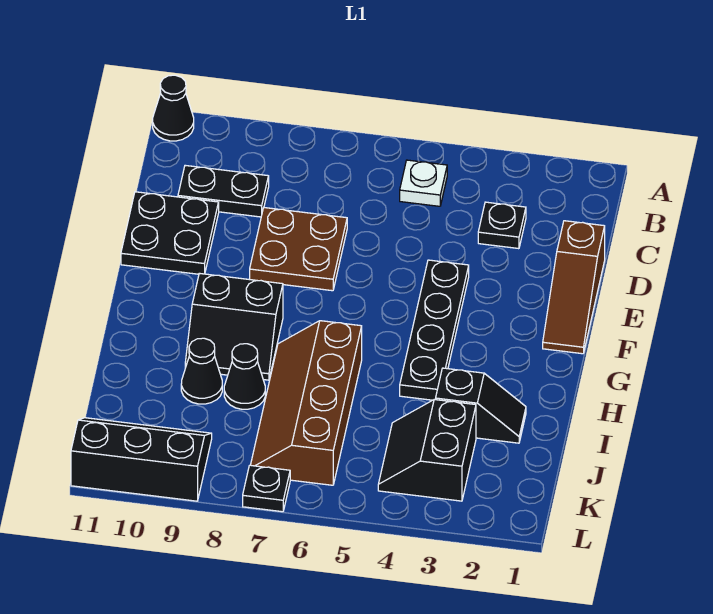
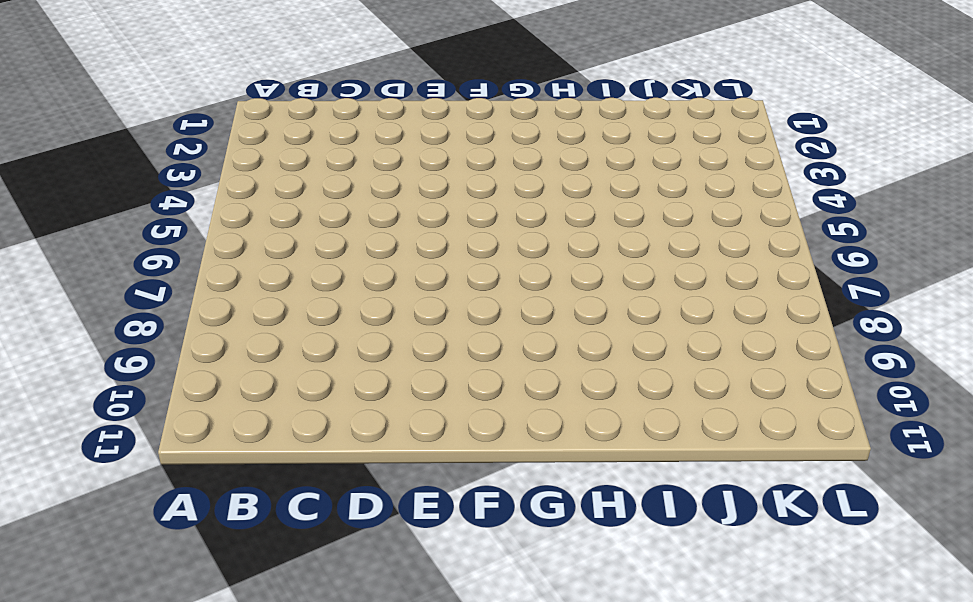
none -> black 1x1 cone [153,75,194,141]
none -> white 1x1 plate [400,160,447,206]
none -> black 1x1 plate [478,202,526,249]

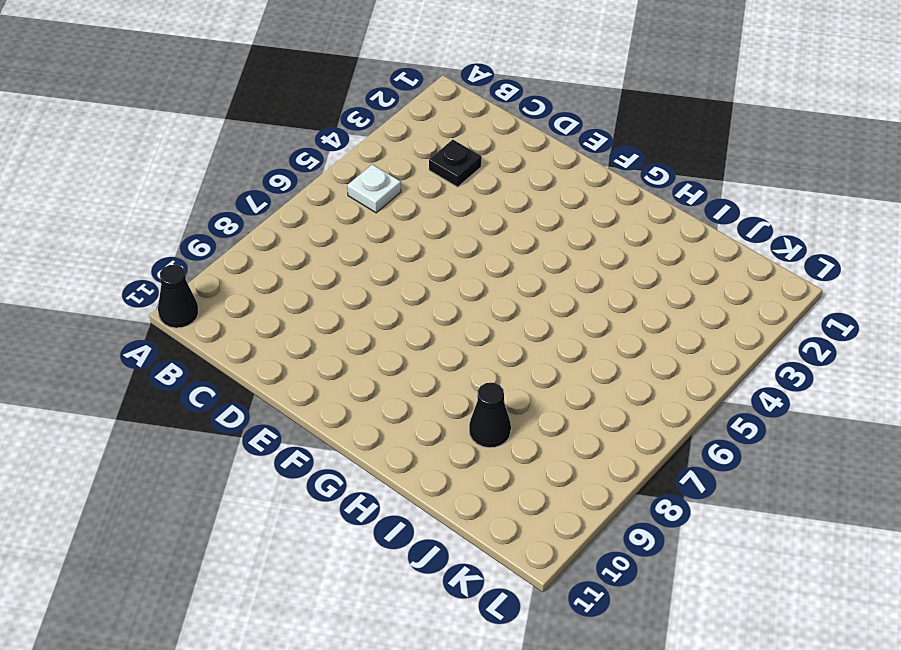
none -> black 1x2 plate [178,165,269,217]
none -> brown 1x3 slope [543,221,605,354]
none -> brown 2x2 plate [250,208,347,291]

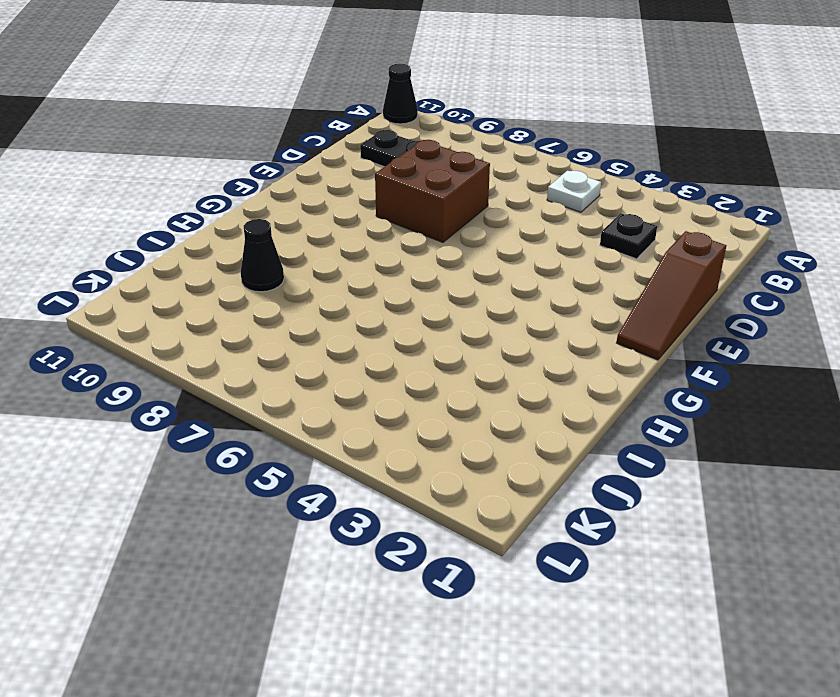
brown 2x2 brick [375,140,490,242] -> brown 2x2 plate [250,208,347,291]
none -> black 2x2 plate [121,192,219,274]
none -> black 1x4 plate [400,260,469,400]
none -> black 2x2 slope [185,273,283,380]

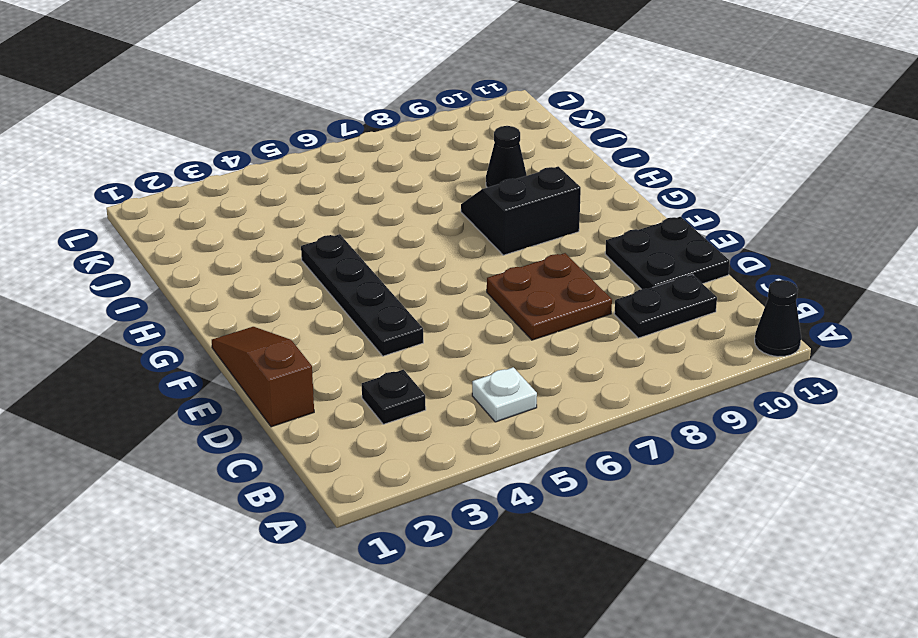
none -> brown 2x4 slope [251,321,362,485]
none -> black 1x2 slope [436,368,526,443]
none -> black 1x1 cone [224,344,265,409]

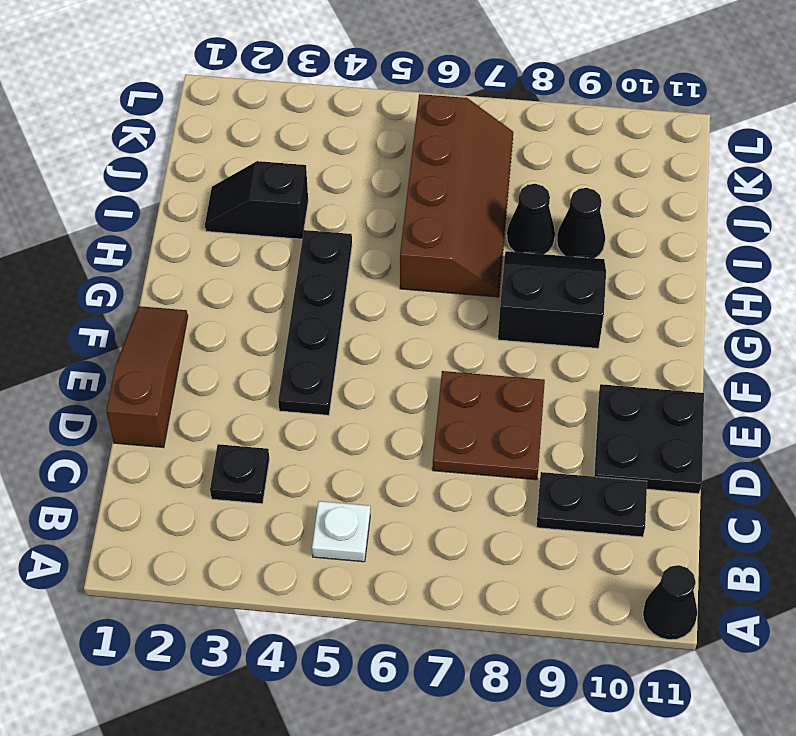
none -> black 2x2 slope [378,400,476,501]
none -> black 2x3 slope [71,418,212,501]
none -> black 1x1 plate [243,465,290,512]

